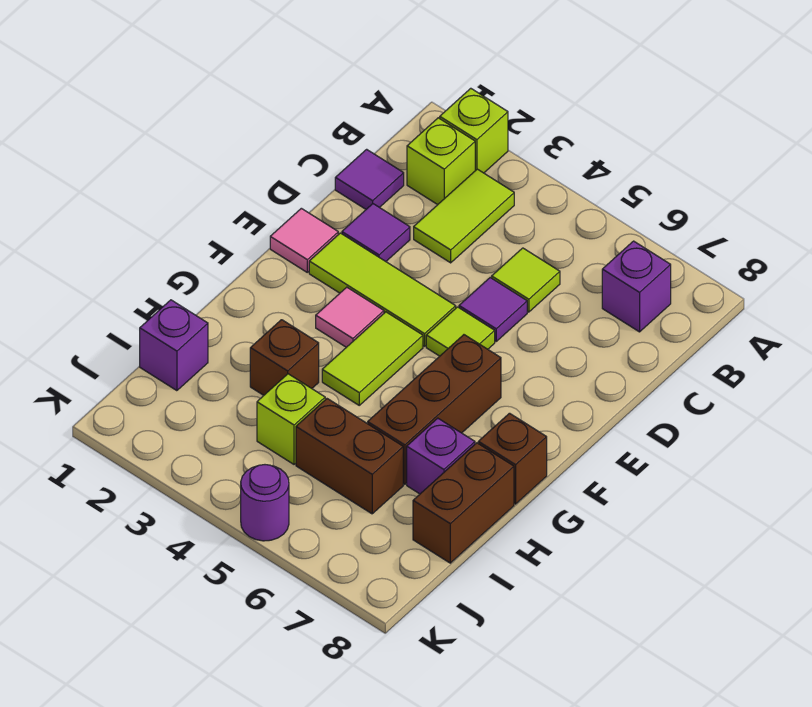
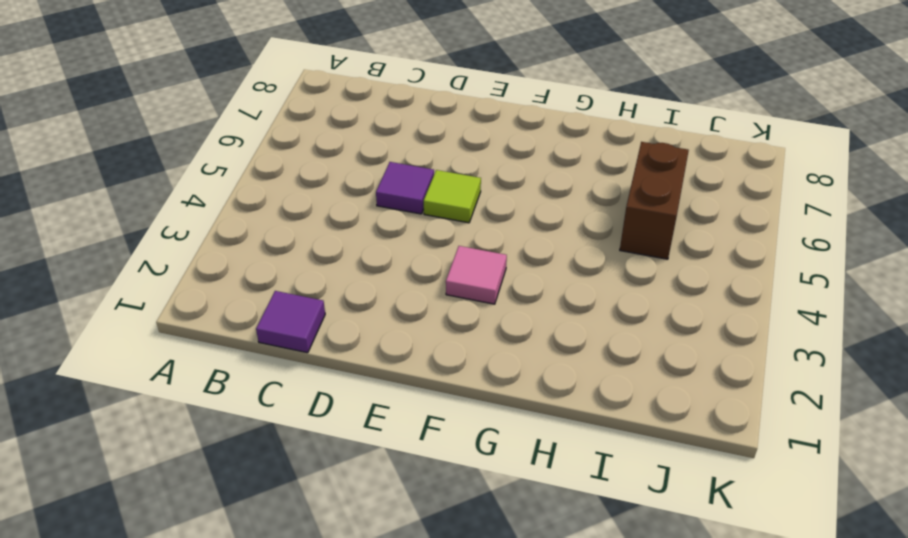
none -> lime 1x1 brick [440,88,508,173]
none -> lime 1x1 brick [407,118,475,205]
none -> lime 1x2 tile [414,169,514,263]

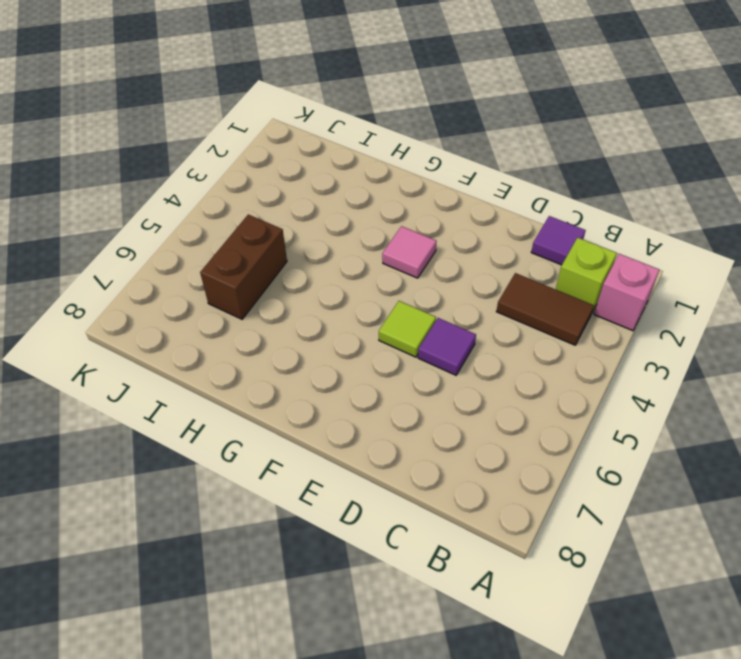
pink 1x1 brick [594,254,660,331] -> lime 1x1 brick [440,88,508,173]
brown 1x2 tile [496,273,594,345] -> lime 1x2 tile [414,169,514,263]
none -> purple 1x1 brick [602,241,671,332]
none -> lime 1x1 tile [492,248,560,312]
none -> purple 1x1 tile [342,204,410,261]

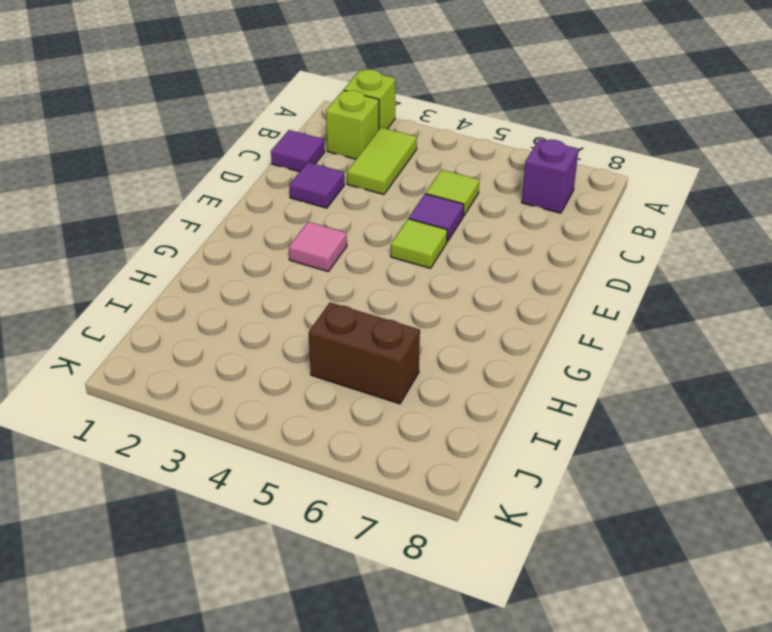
none -> pink 1x1 tile [270,208,338,272]
none -> lime 1x3 tile [309,233,456,346]
none -> lime 1x2 tile [322,312,423,405]

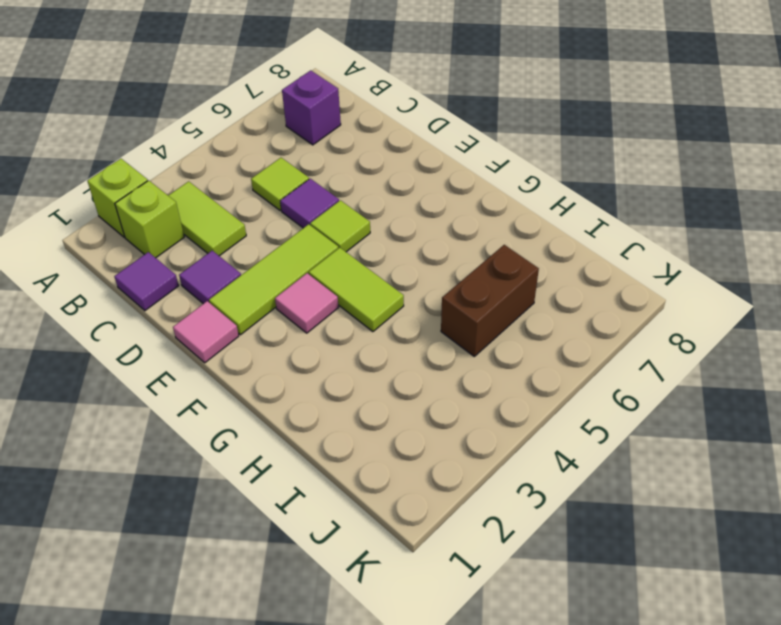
none -> brown 1x3 brick [368,335,501,484]
none -> brown 1x1 brick [478,413,547,504]
none -> brown 1x1 brick [250,320,319,395]

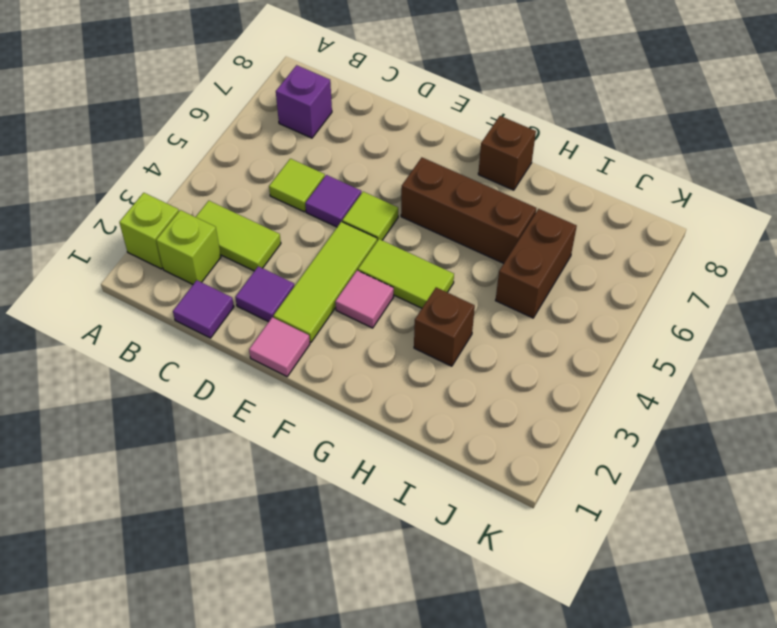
none -> purple 1x1 brick [407,418,475,494]
none -> brown 1x2 brick [413,443,514,563]
none -> purple 1x1 brick [140,300,208,391]

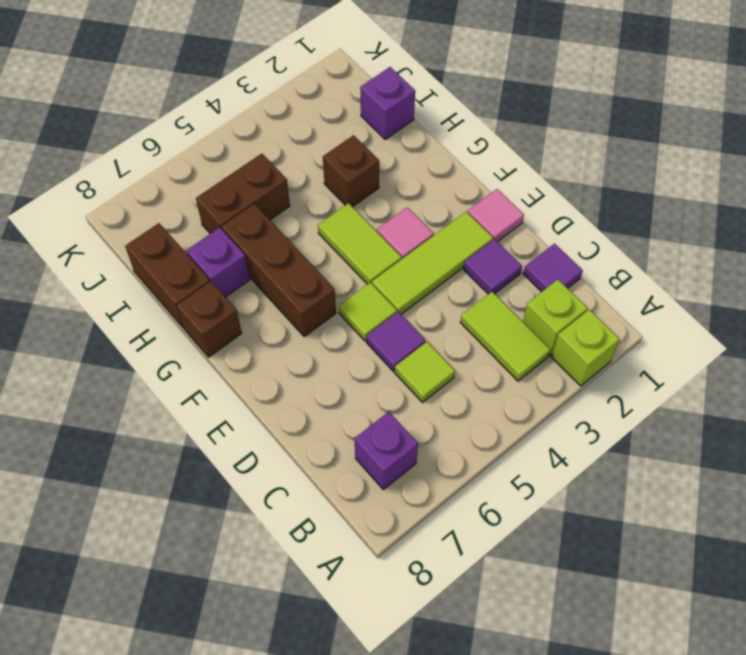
none -> lime 1x1 brick [257,374,325,464]
none -> purple 1x1 round brick [241,465,289,541]

